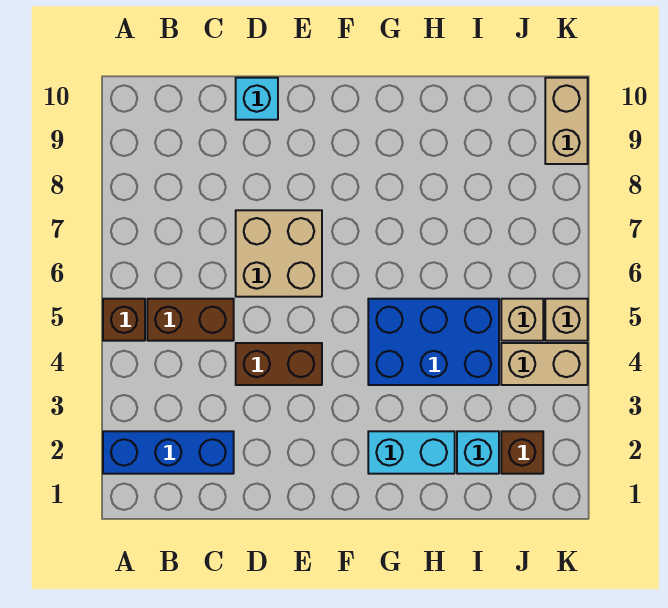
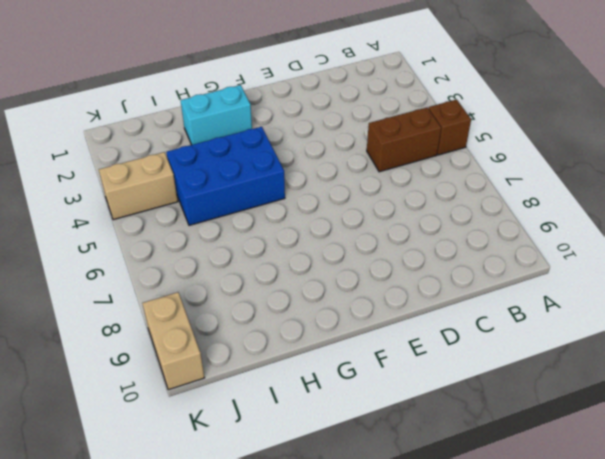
none -> blue 1x3 brick [103,431,234,474]
none -> brown 1x2 brick [236,343,322,385]
none -> tan 2x2 brick [236,210,322,297]

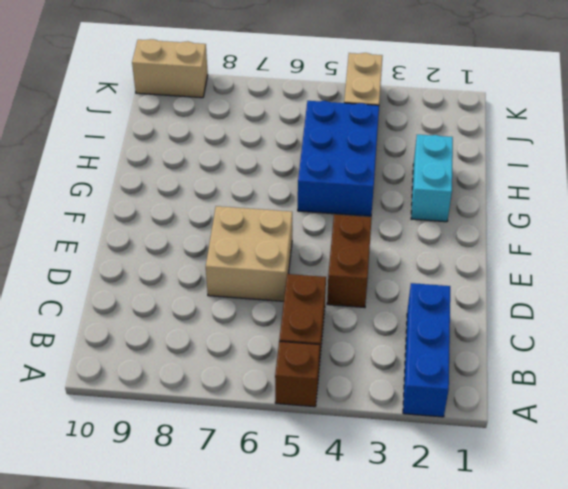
none -> cyan 1x1 brick [236,78,278,120]
none -> cyan 1x1 brick [457,431,499,474]
none -> brown 1x1 brick [501,431,543,474]

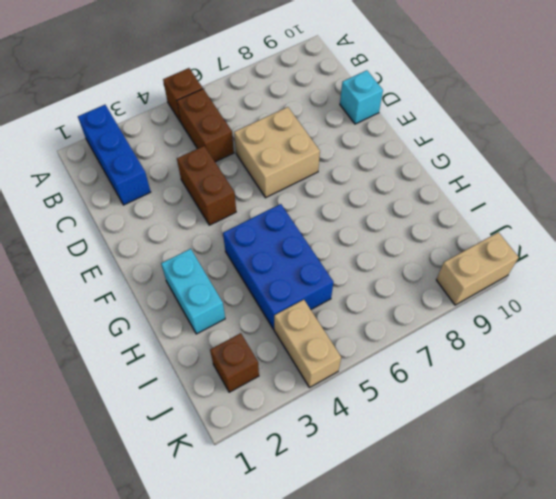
none -> cyan 1x1 brick [457,431,499,474]
none -> tan 1x1 brick [501,299,543,341]
none -> tan 1x1 brick [545,299,588,341]

